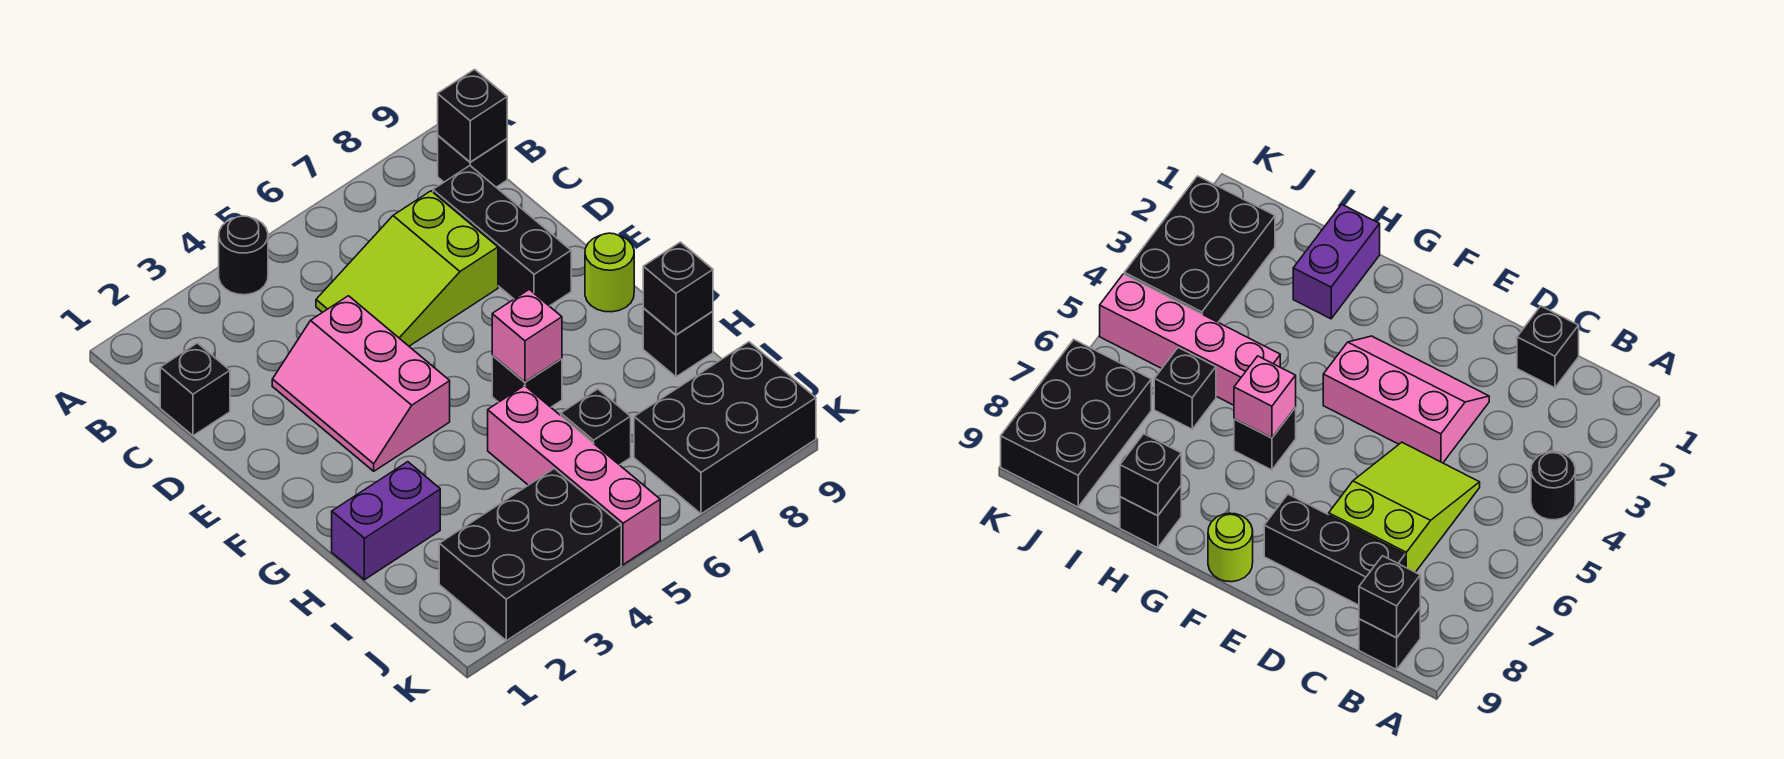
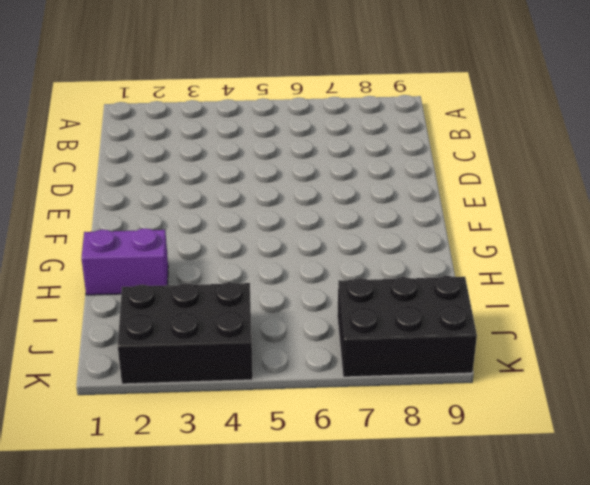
none -> black 1x1 round brick [219,216,268,295]
none -> black 1x1 brick [438,136,507,187]
none -> black 1x1 brick [160,343,230,436]

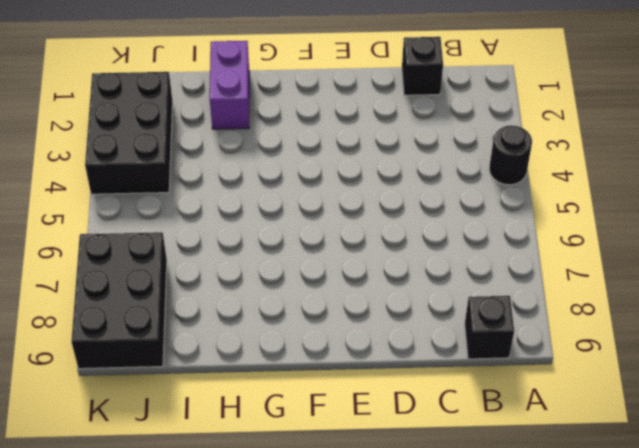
none -> lime 2x3 slope [316,191,498,346]
none -> black 1x3 brick [433,166,571,306]
none -> pink 2x3 slope [272,296,450,471]

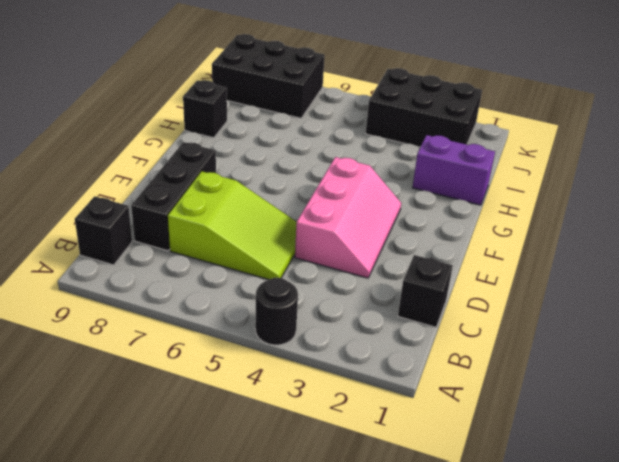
none -> lime 1x1 round brick [585,233,634,312]
none -> black 1x1 brick [492,356,562,407]
none -> pink 1x4 brick [488,386,660,565]

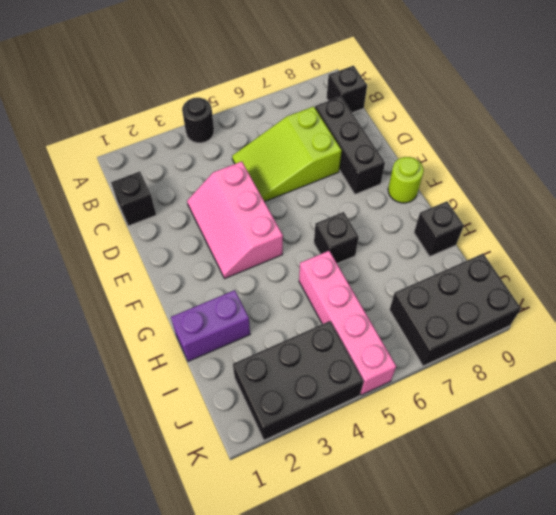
none -> black 1x1 brick [561,389,631,465]
none -> black 1x1 brick [438,70,507,162]
none -> pink 1x1 brick [492,290,562,382]

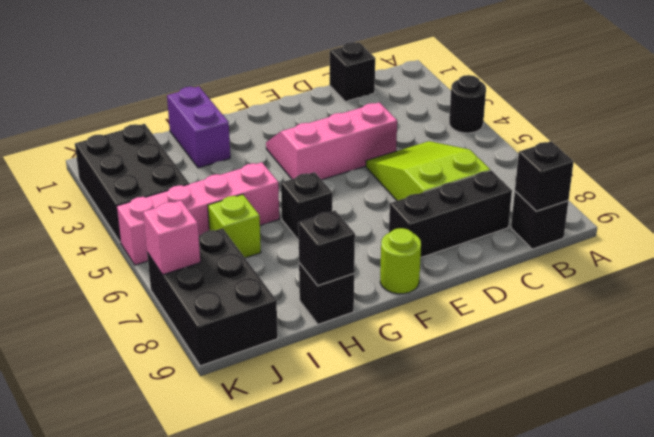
lime 1x1 brick [208,194,261,258] -> black 1x1 brick [561,389,631,465]
pink 1x1 brick [143,200,200,275] -> pink 1x1 brick moved to [492,290,562,382]

